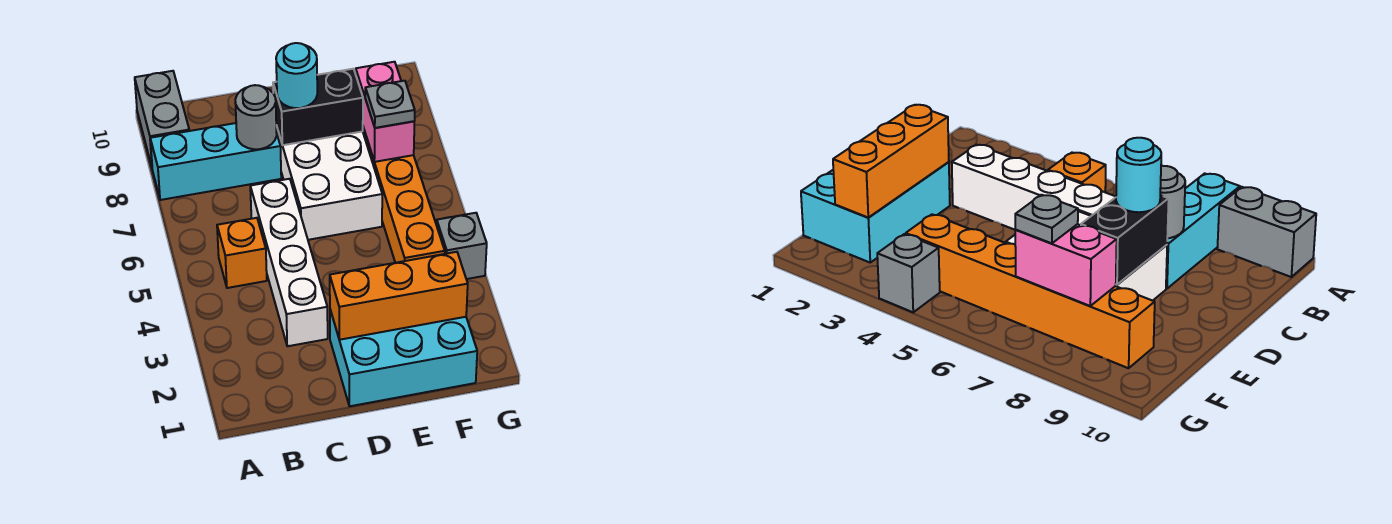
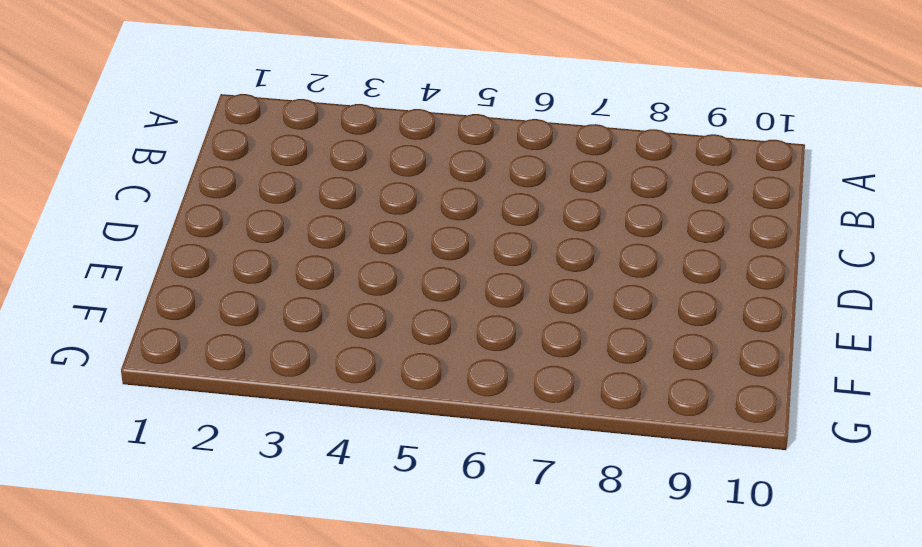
none -> cyan 1x3 brick [150,123,281,200]
none -> grey 1x2 brick [135,71,189,167]
none -> orange 1x1 brick [217,218,267,288]

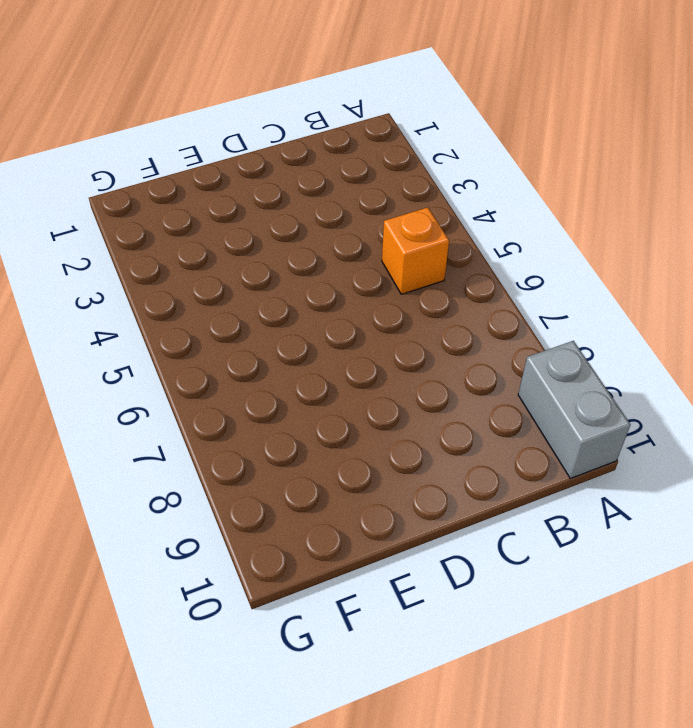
none -> cyan 1x3 brick [150,123,281,200]
none -> white 1x4 brick [250,179,328,346]
none -> cyan 2x3 brick [330,310,477,406]

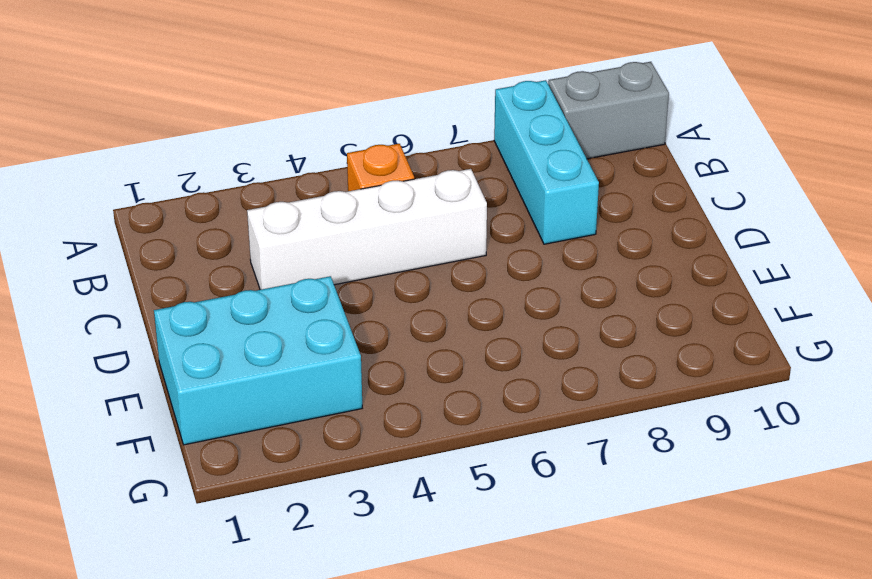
cyan 2x3 brick [154,276,362,445] -> cyan 2x3 brick turned to [330,310,477,406]
none -> white 2x3 brick [276,126,382,240]
none -> orange 1x6 brick [355,71,445,263]
none -> grey 1x1 brick [437,213,487,279]

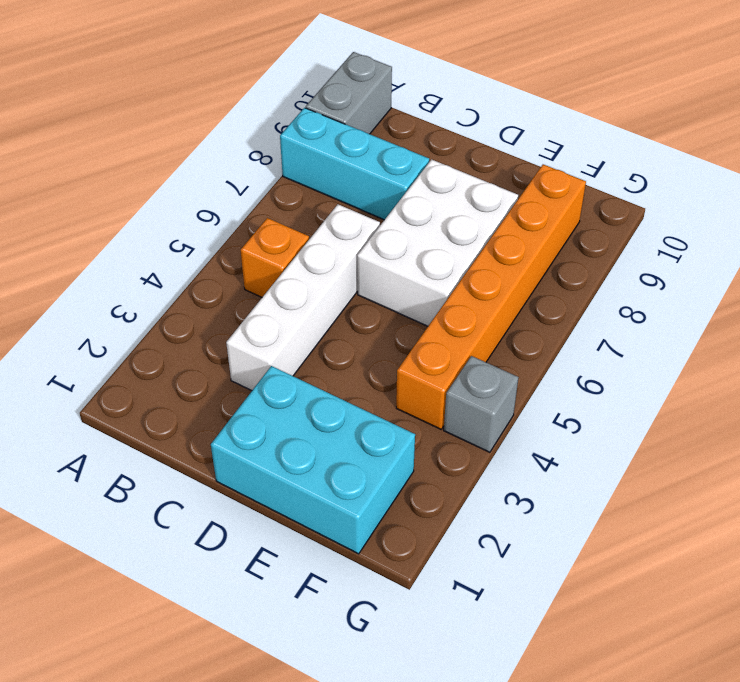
none -> grey 1x1 round brick [235,85,277,149]
none -> orange 1x3 brick [330,252,468,340]
none -> black 1x2 brick [273,69,363,145]

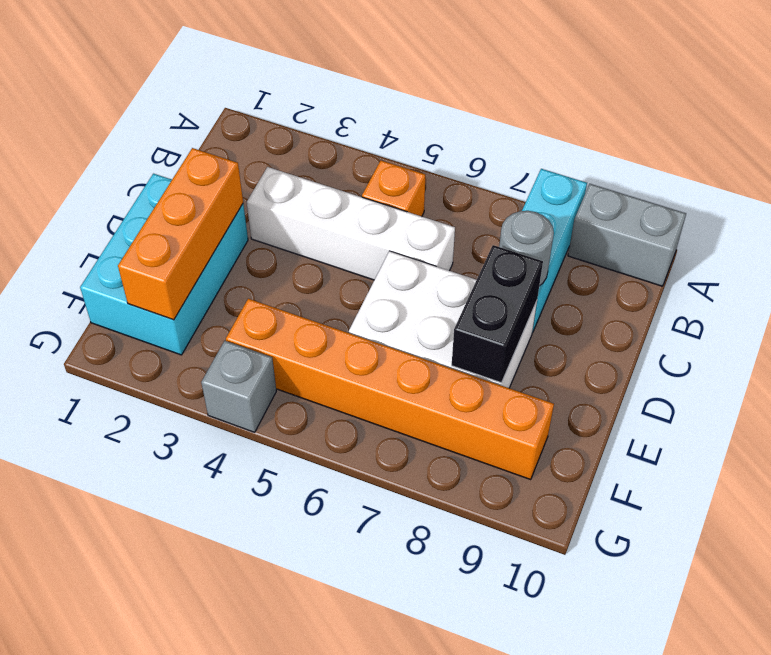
none -> pink 1x2 brick [356,62,414,162]
none -> cyan 1x1 round brick [276,43,317,108]
none -> grey 1x1 plate [365,81,415,128]

